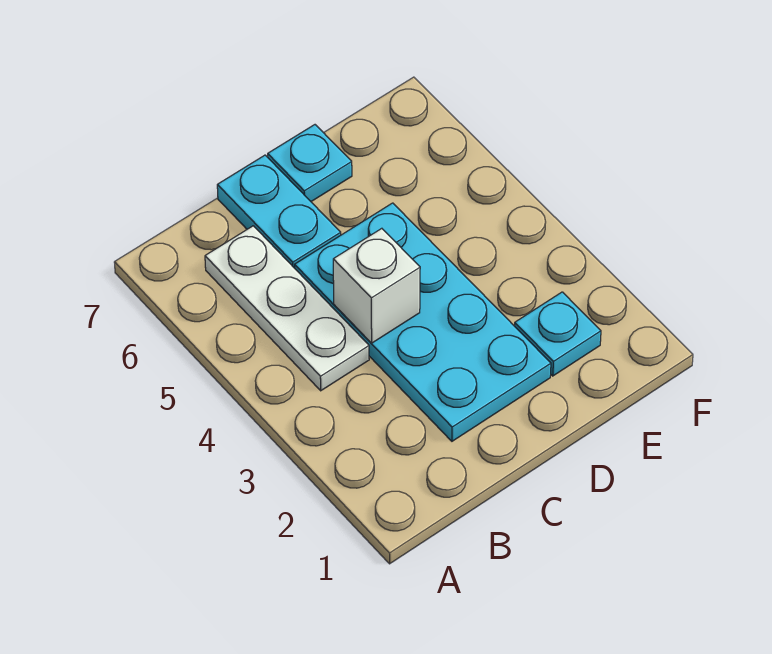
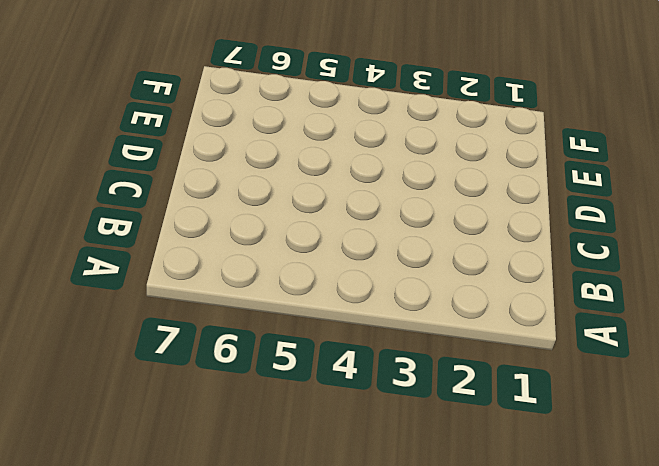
none -> white 1x3 plate [205,226,369,391]
none -> cyan 2x4 plate [295,203,551,441]

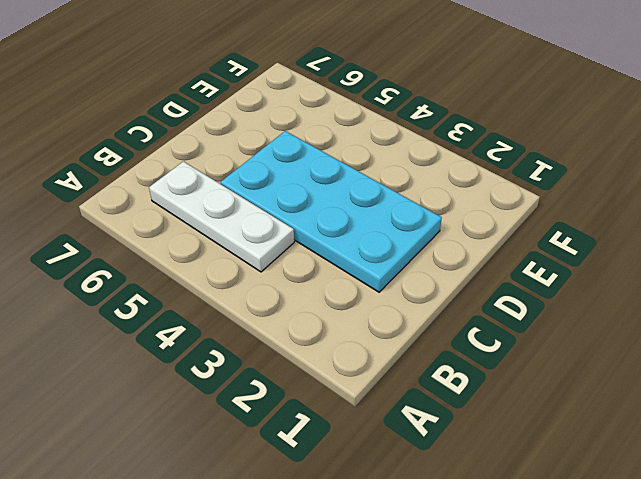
none -> cyan 1x2 plate [217,155,341,268]
none -> cyan 1x1 plate [268,125,352,202]

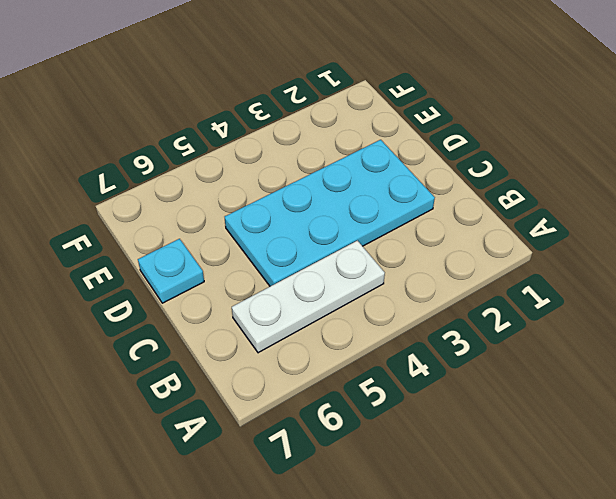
none -> cyan 1x2 plate [217,155,341,268]
none -> cyan 1x1 plate [515,292,601,376]

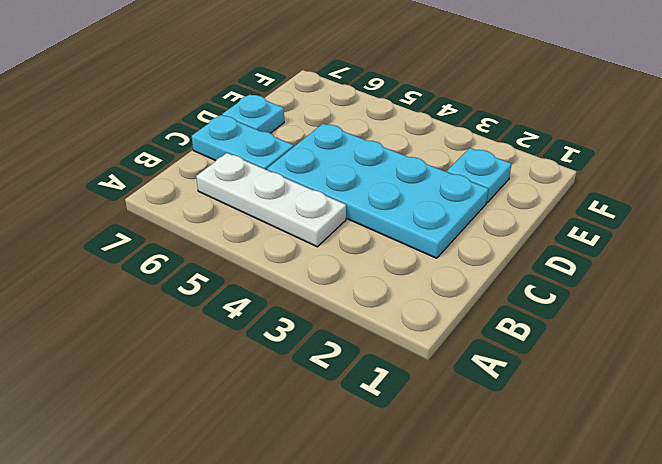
none -> white 1x1 brick [333,228,420,343]

